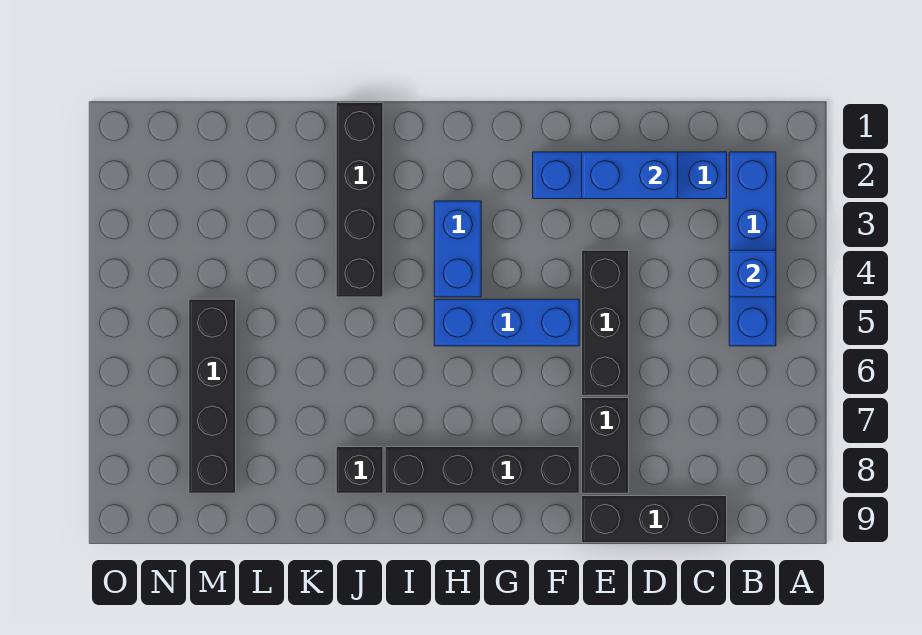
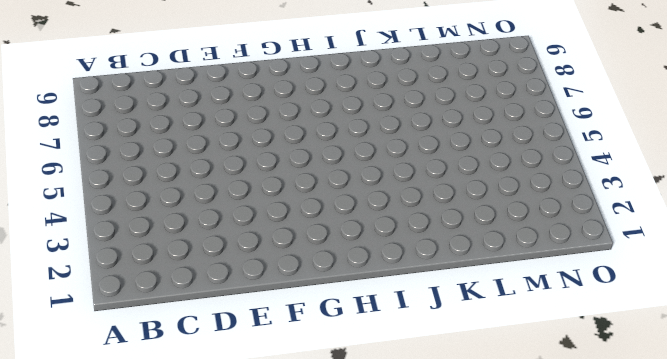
none -> blue 1x4 brick [729,152,776,346]
none -> blue 1x4 brick [533,152,727,199]
none -> black 1x3 brick [582,496,727,543]

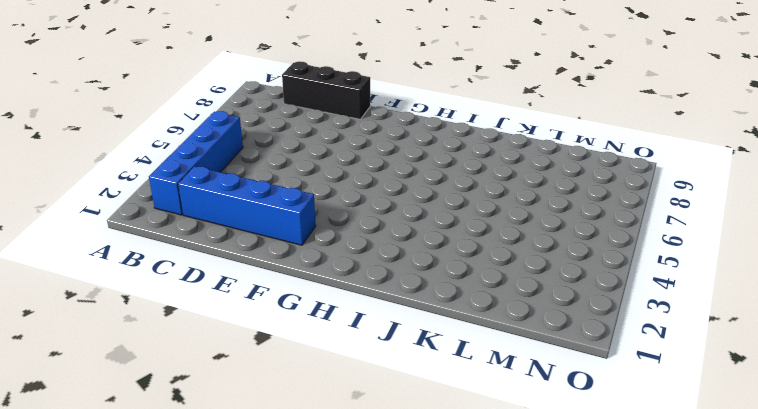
none -> black 1x3 brick [582,250,629,395]
none -> black 1x2 brick [582,398,629,493]
none -> blue 1x3 brick [434,299,579,346]

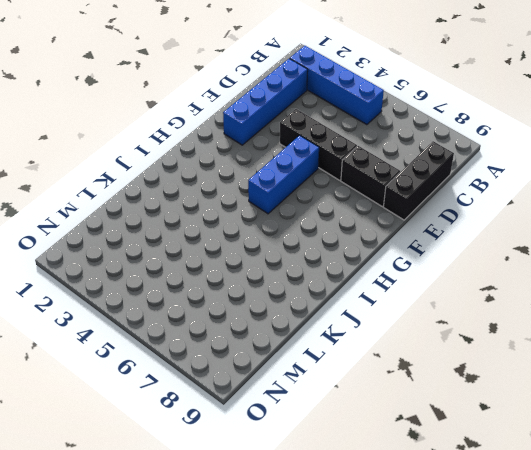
none -> black 1x4 brick [385,447,579,493]
none -> blue 1x2 brick [434,201,481,297]
none -> black 1x4 brick [336,103,383,297]

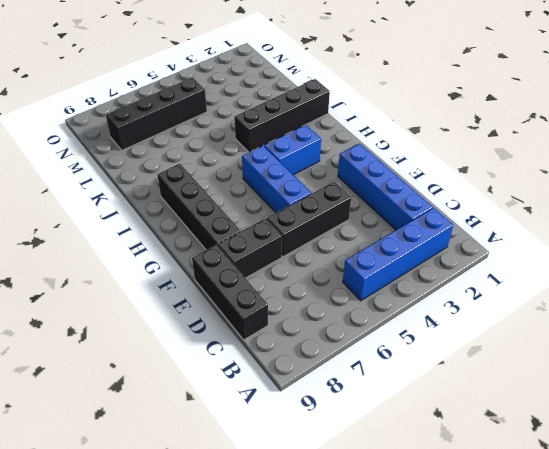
none -> black 1x1 brick [336,447,383,493]
none -> blue 1x1 brick [729,250,776,297]
none -> blue 1x2 brick [582,152,678,199]

